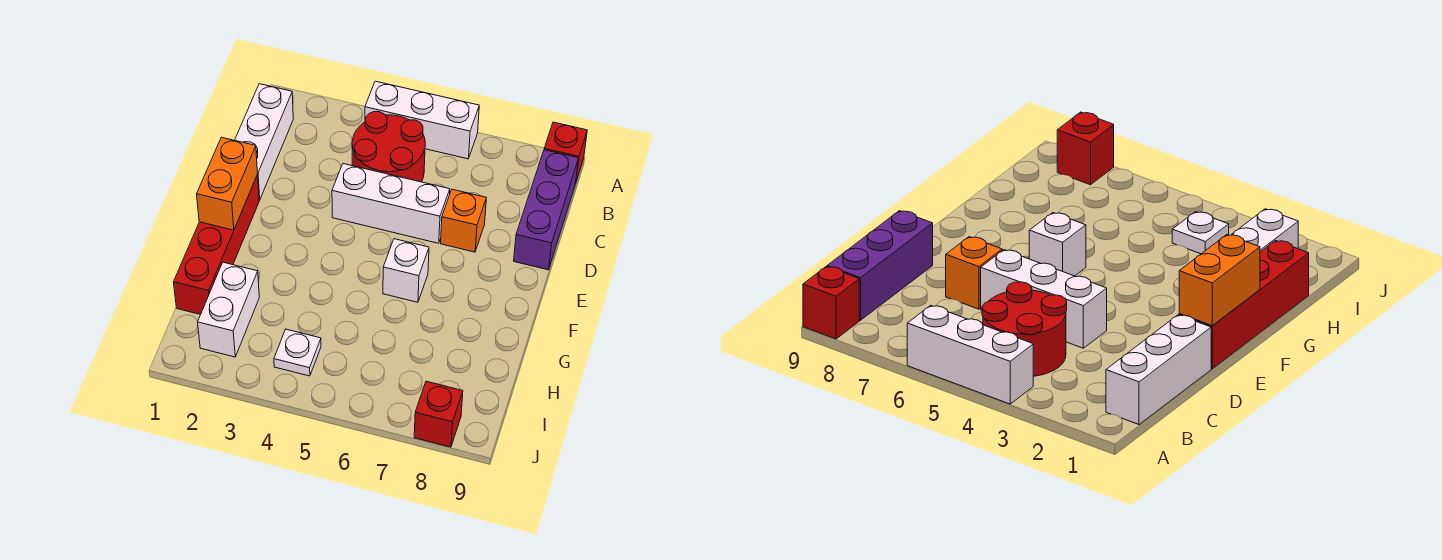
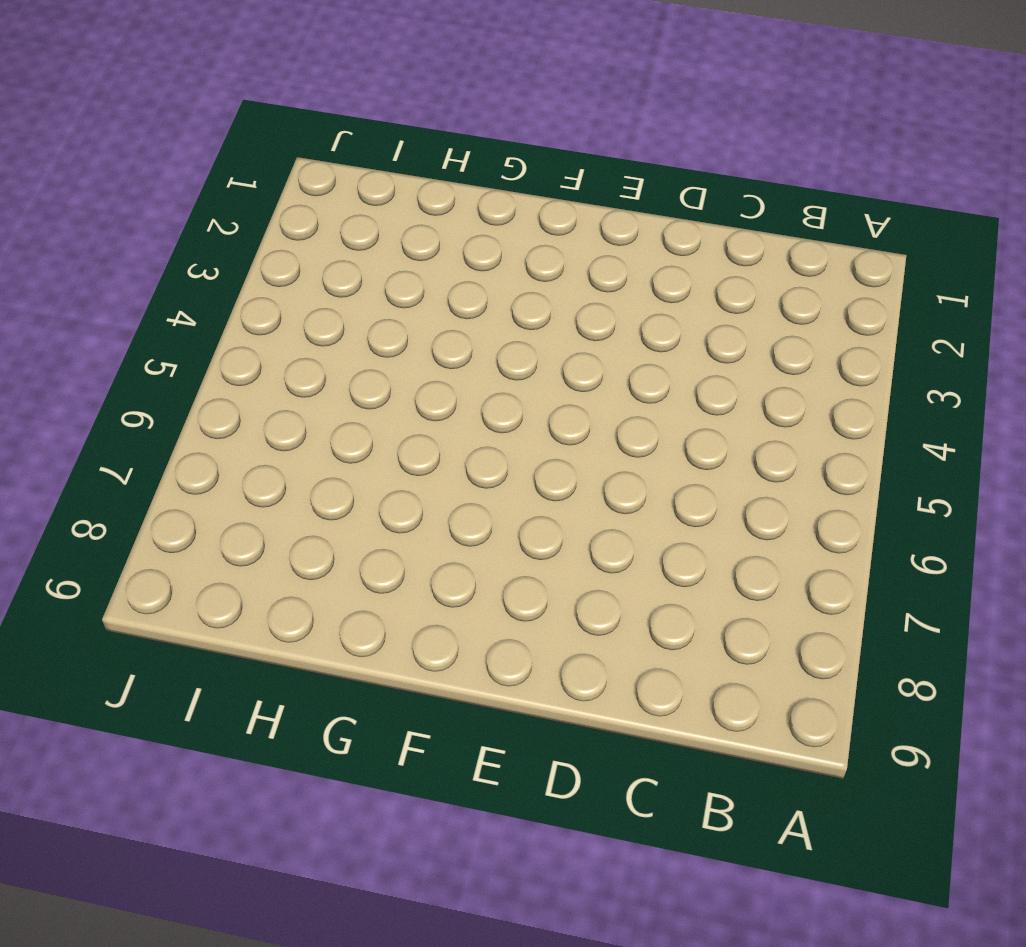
none -> white 1x3 brick [365,81,479,159]
none -> red 1x1 brick [544,122,587,184]
none -> white 1x3 brick [235,84,293,200]

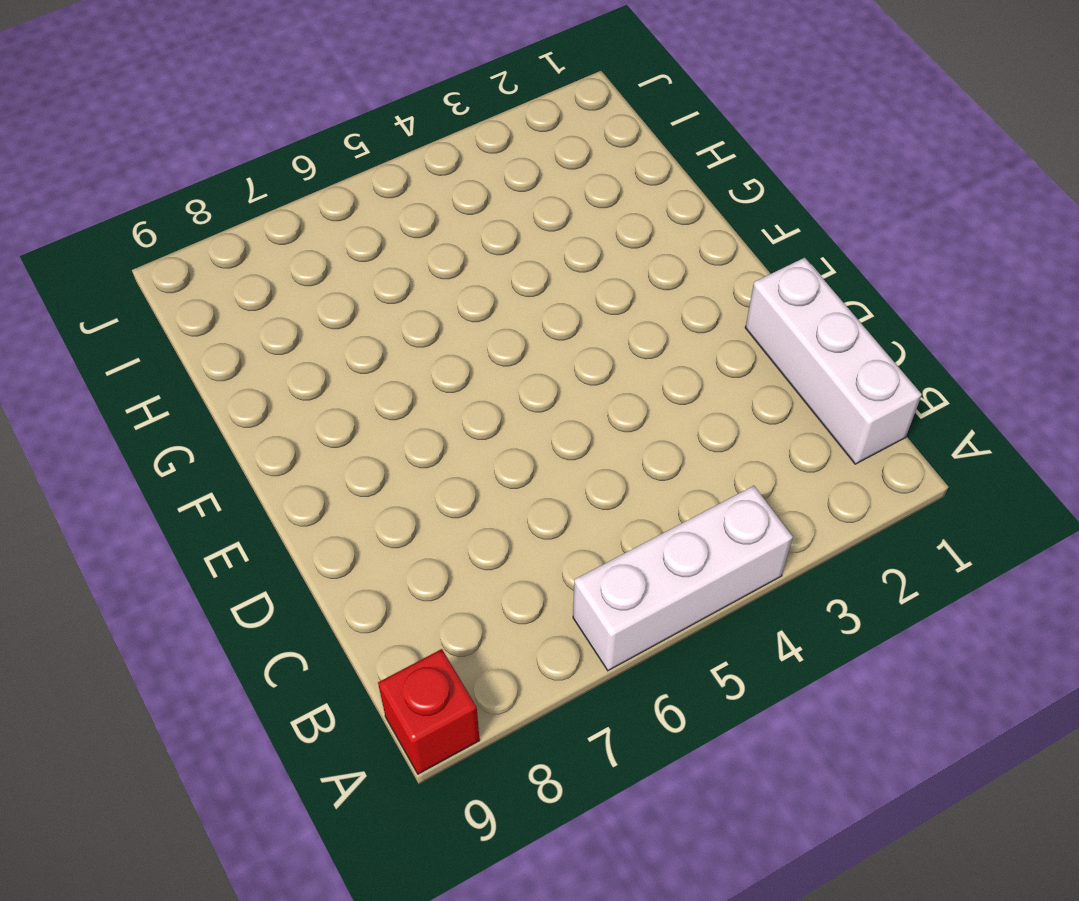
none -> red 2x2 round brick [352,112,425,182]
none -> purple 1x3 brick [514,150,579,270]
none -> white 1x3 brick [332,164,450,243]

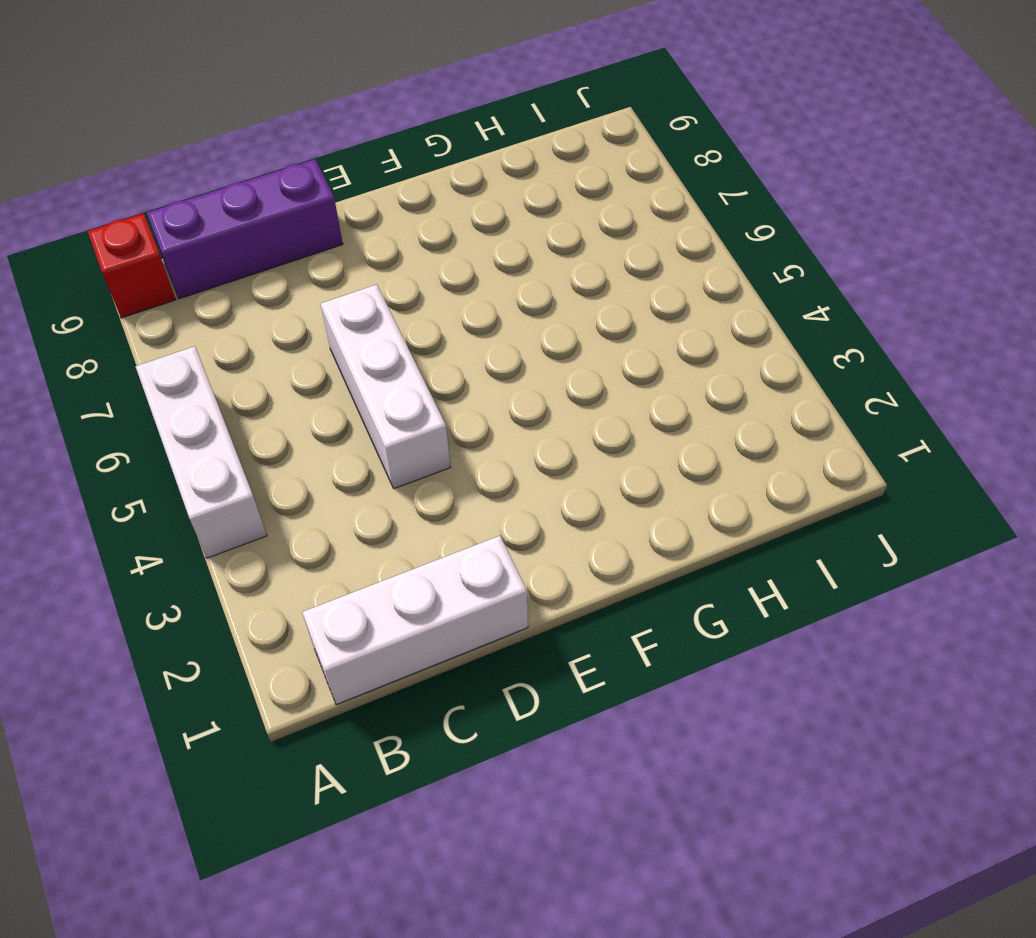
none -> red 2x2 round brick [352,112,425,182]
none -> orange 1x1 brick [441,189,486,252]
none -> red 1x4 brick [174,175,259,315]

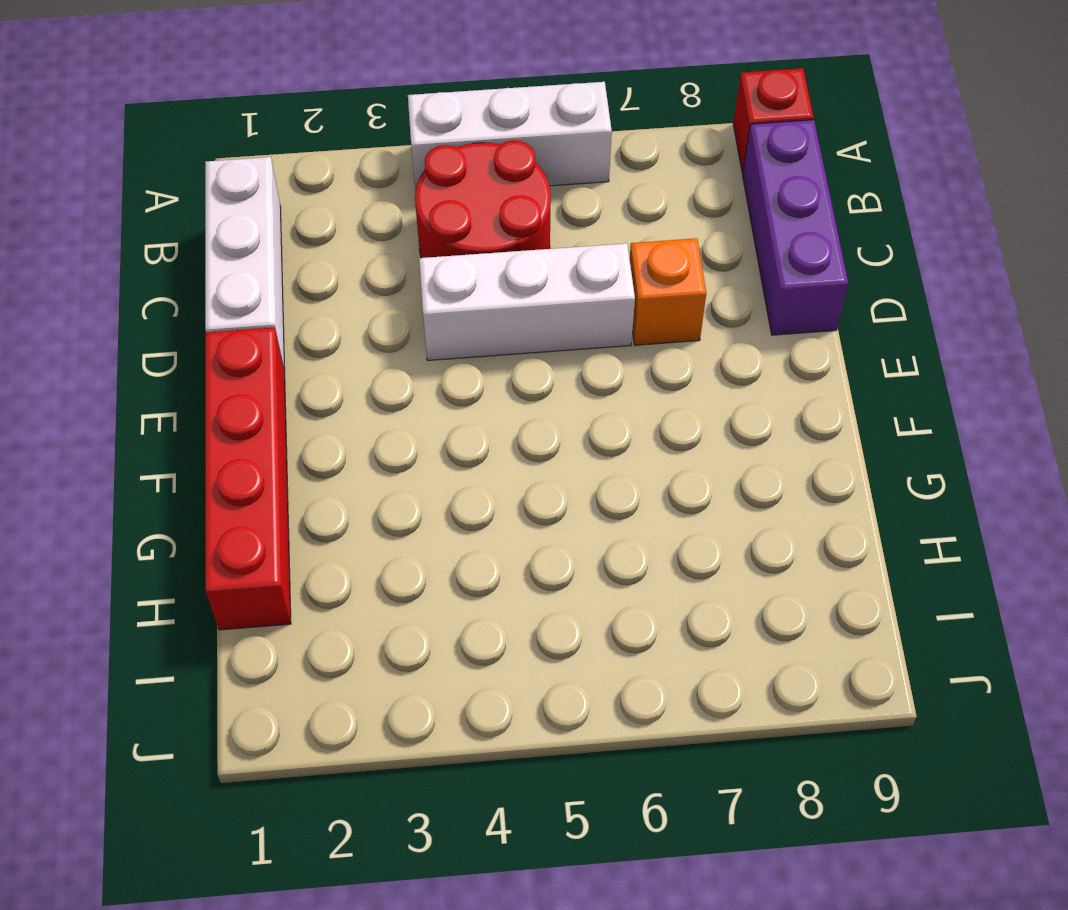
none -> white 1x1 brick [383,239,429,302]
none -> white 1x2 brick [198,262,259,357]
none -> white 1x1 plate [274,329,321,376]

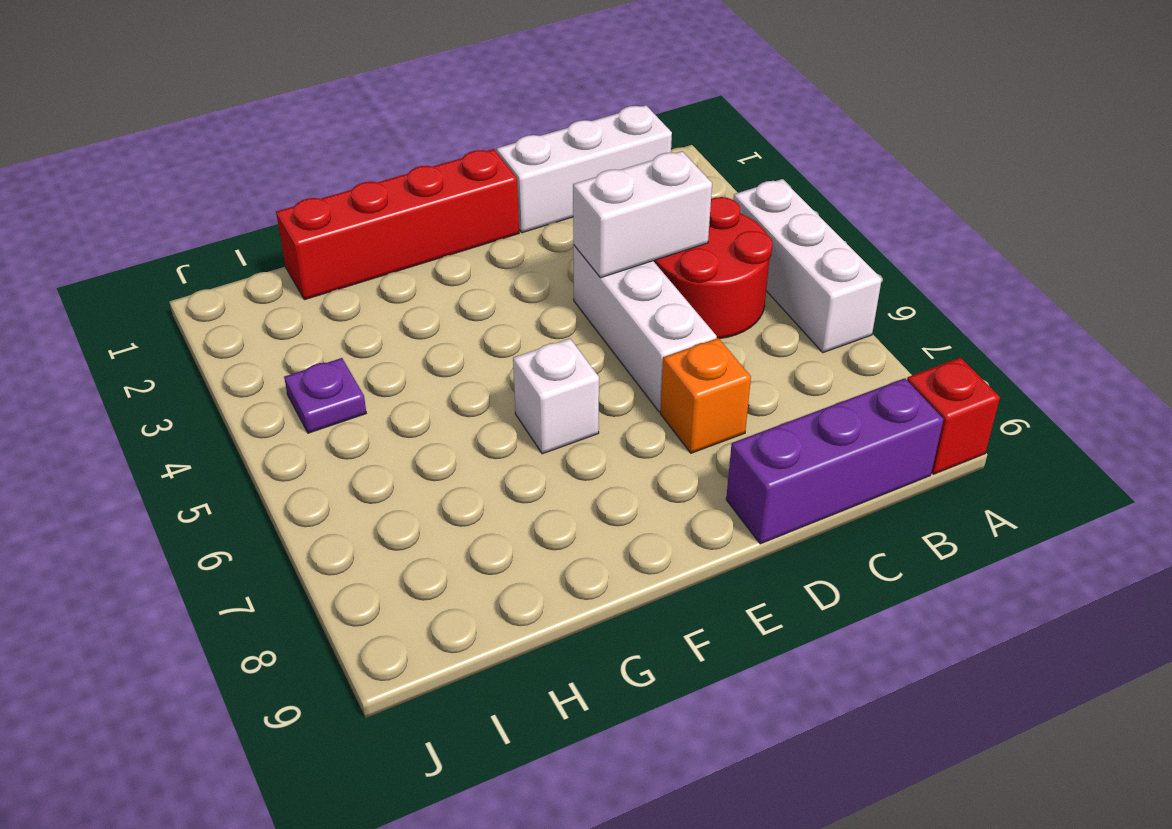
white 1x2 brick [573,151,712,278] -> white 1x2 brick moved to [198,262,259,357]
purple 1x1 plate [284,358,366,433] -> white 1x1 plate [274,329,321,376]
none -> red 1x1 brick [414,381,463,447]
none -> orange 1x2 brick [197,137,258,230]

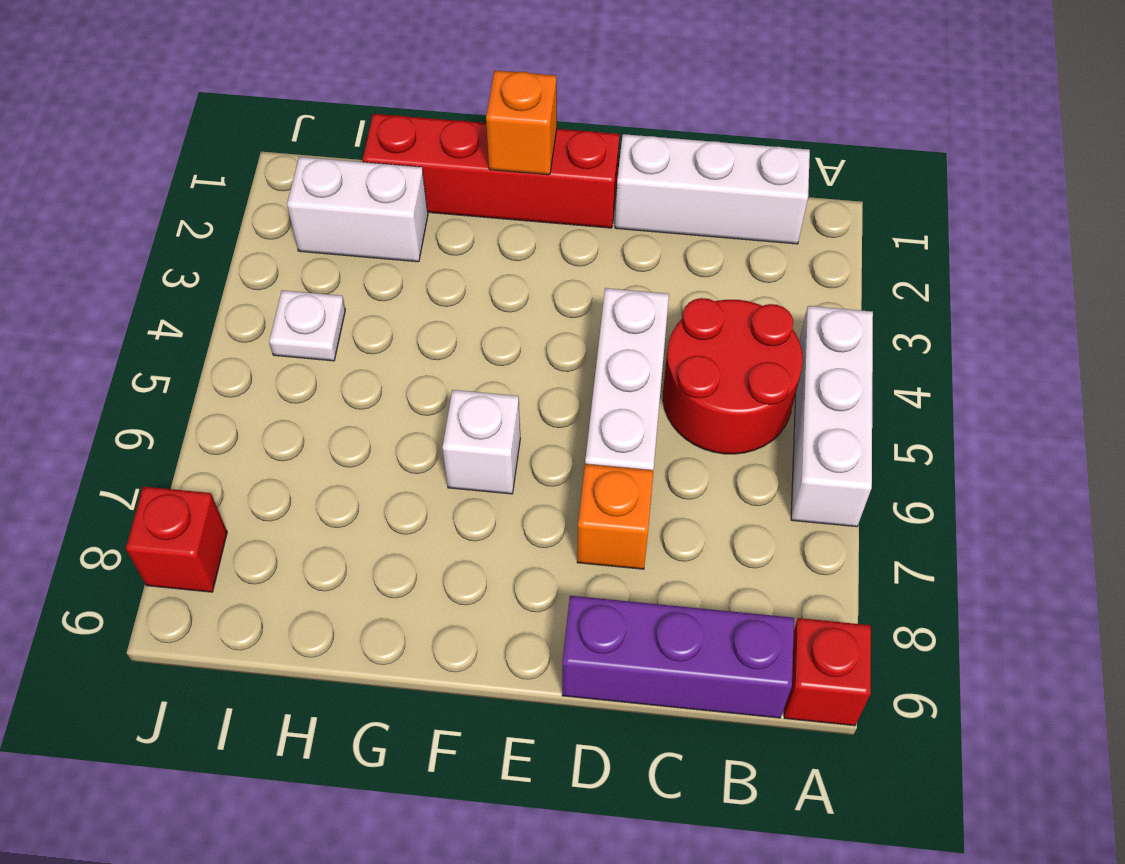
orange 1x1 brick [486,70,557,175] -> orange 1x2 brick [197,137,258,230]

